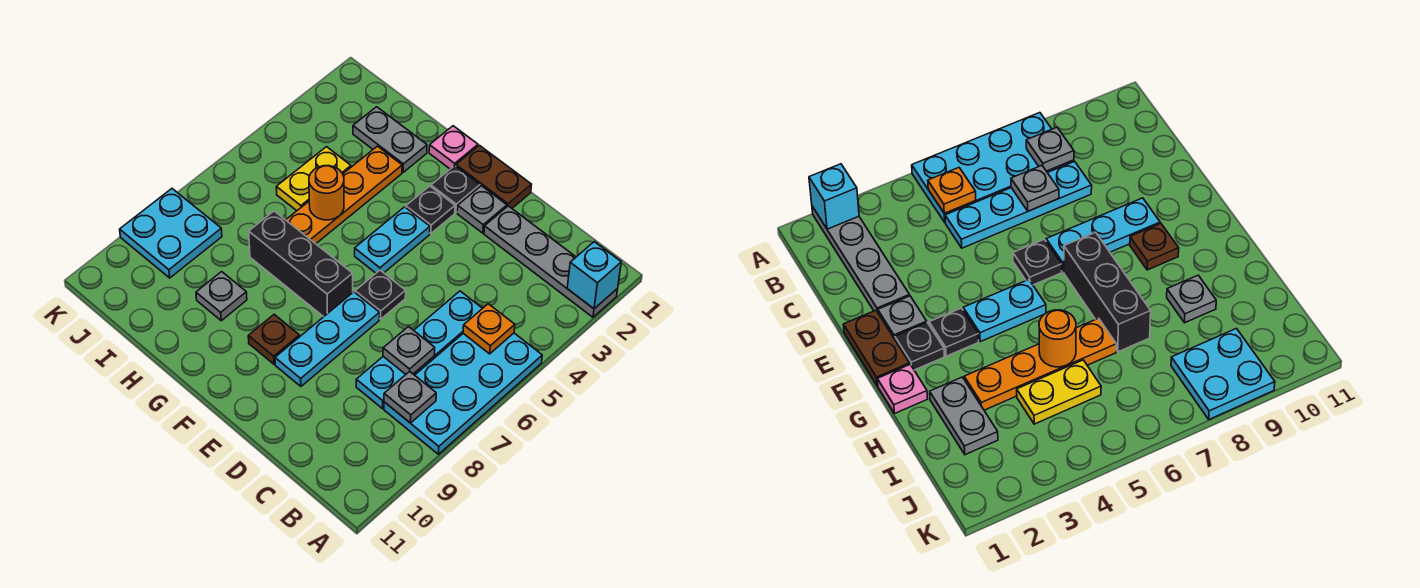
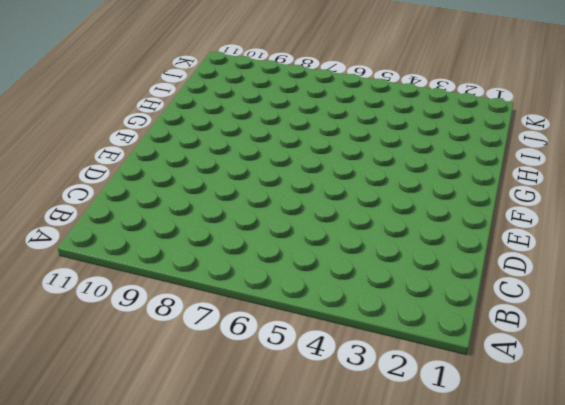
none -> grey 1x4 plate [484,206,618,317]
none -> cyan 2x4 plate [384,333,542,454]
none -> cyan 1x4 plate [356,291,482,409]

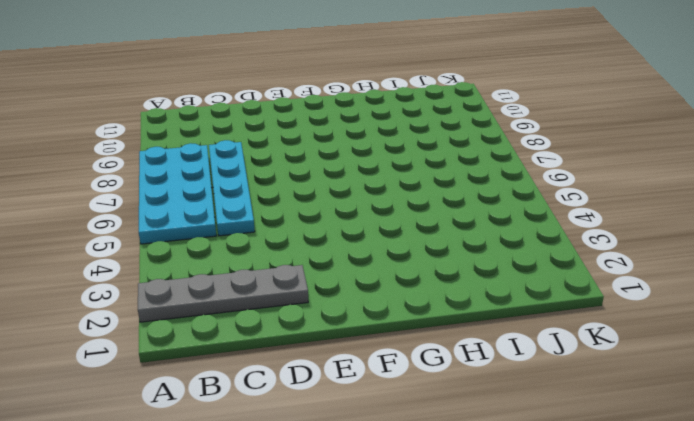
none -> brown 1x2 plate [456,145,532,208]
none -> grey 1x1 plate [457,186,507,233]
none -> black 1x1 plate [355,270,406,319]

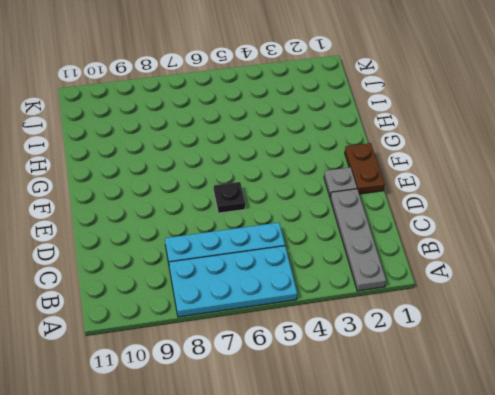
none -> cyan 1x3 plate [275,292,380,386]
none -> black 1x1 plate [431,166,480,213]
none -> black 1x1 plate [406,186,455,234]

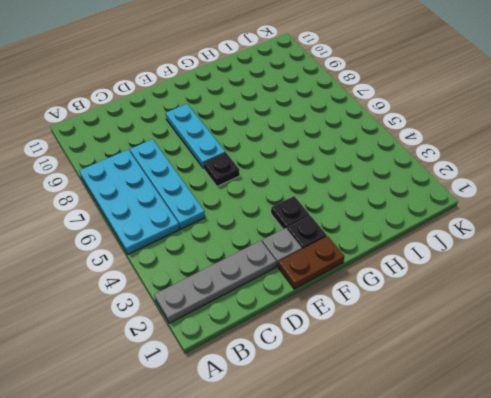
none -> cyan 1x2 plate [355,207,430,273]
none -> black 1x3 brick [249,211,353,317]
none -> brown 1x1 plate [248,315,300,364]

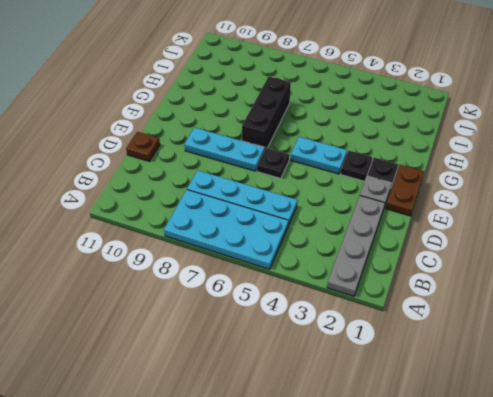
brown 1x1 plate [126,132,160,161] -> brown 1x1 plate moved to [248,315,300,364]
none -> pink 1x1 plate [429,126,478,169]
none -> grey 1x2 plate [353,107,427,172]
none -> orange 1x4 plate [286,146,402,244]

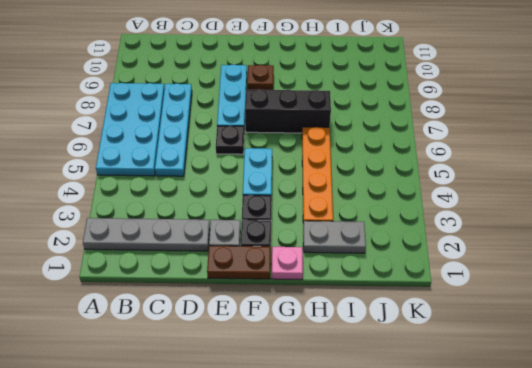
none -> grey 1x1 plate [196,272,247,321]
none -> yellow 1x2 plate [276,147,351,211]
none -> cyan 2x2 plate [120,189,222,278]

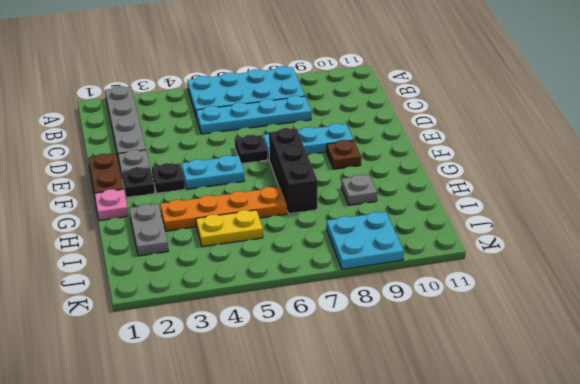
none -> cyan 1x1 brick [567,242,621,309]
none -> orange 1x1 plate [463,304,515,354]
none -> grey 1x1 plate [384,371,436,423]

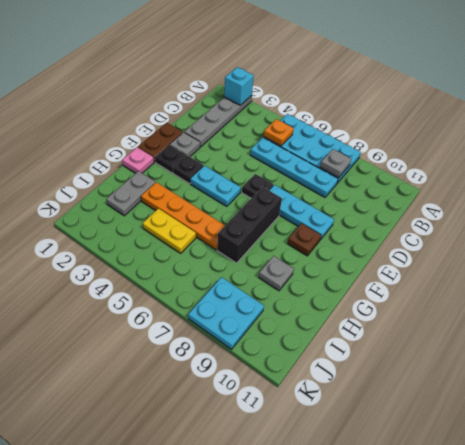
none -> grey 1x1 plate [383,327,435,374]
none -> orange 1x1 round brick [309,166,344,220]

